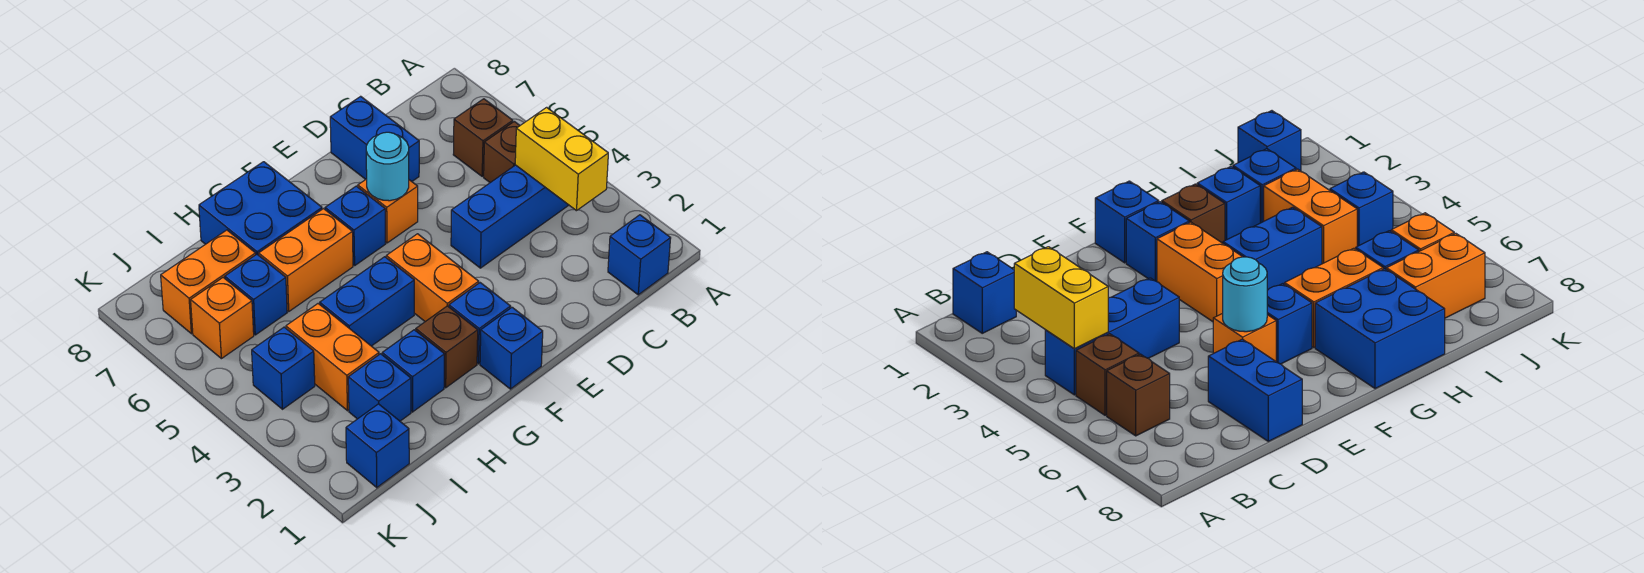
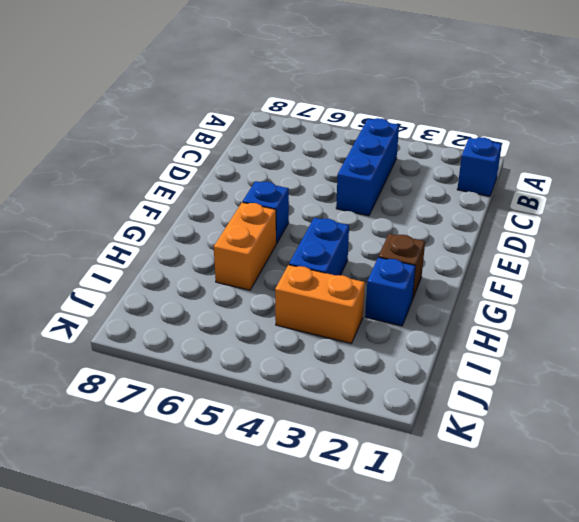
none -> brown 1x1 brick [484,121,520,183]
none -> brown 1x1 brick [453,99,513,176]
none -> blue 1x2 brick [330,96,419,181]

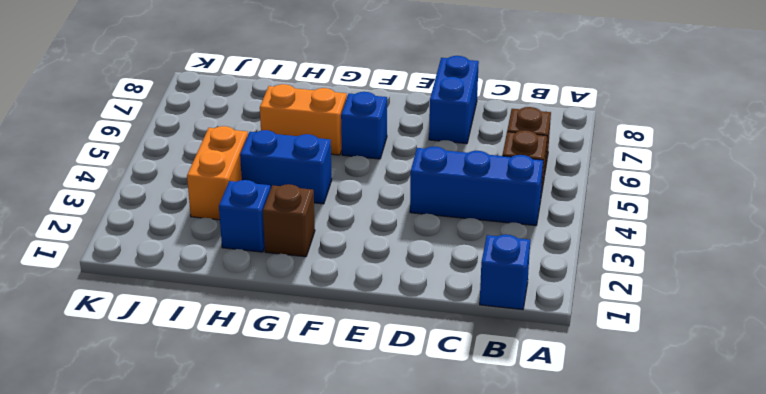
none -> orange 1x1 brick [358,179,418,243]
none -> blue 1x1 brick [480,307,543,389]
none -> blue 1x1 brick [449,283,511,364]

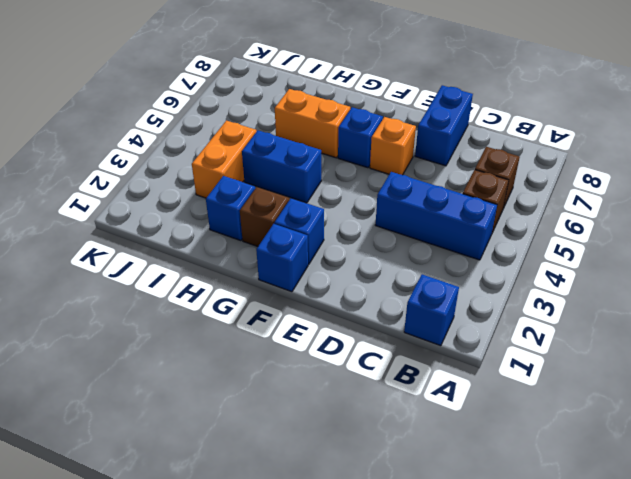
none -> orange 1x2 brick [386,234,479,322]
none -> blue 2x2 brick [199,162,322,255]
none -> blue 1x1 brick [348,354,411,421]

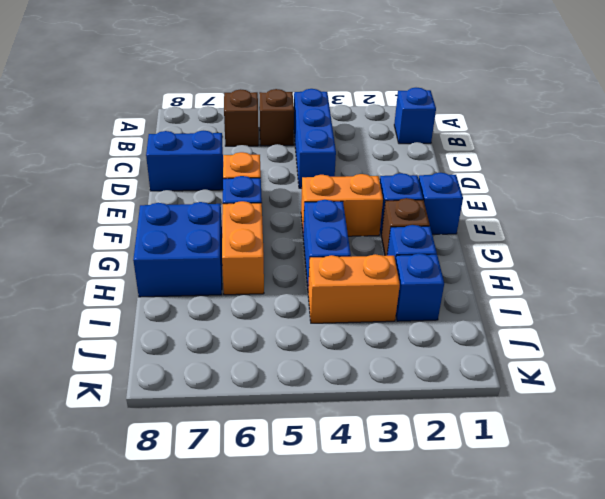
none -> blue 1x1 brick [225,254,287,335]
none -> orange 1x2 brick [161,230,256,334]
none -> blue 1x1 brick [346,404,409,488]

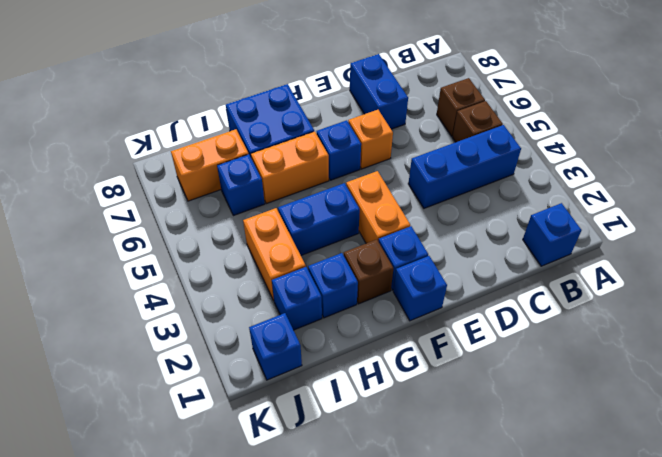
none -> blue 1x1 brick [252,327,315,409]
none -> orange 1x1 brick [191,278,254,359]
none -> yellow 1x2 brick [515,107,608,211]

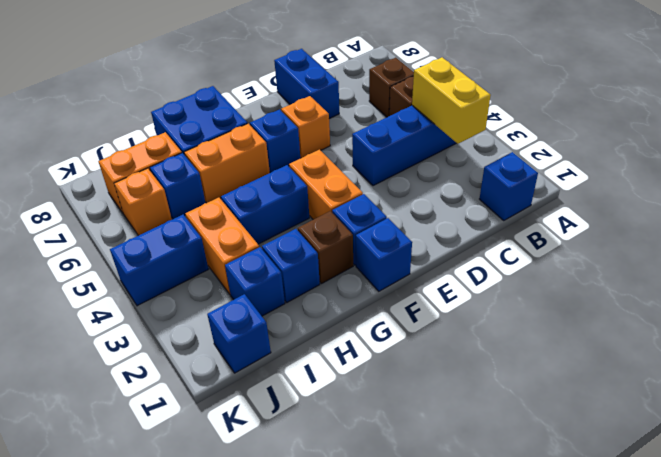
blue 1x2 brick [110,214,208,306] -> blue 1x1 brick [252,327,315,409]
none -> cyan 1x1 round brick [366,132,409,201]

